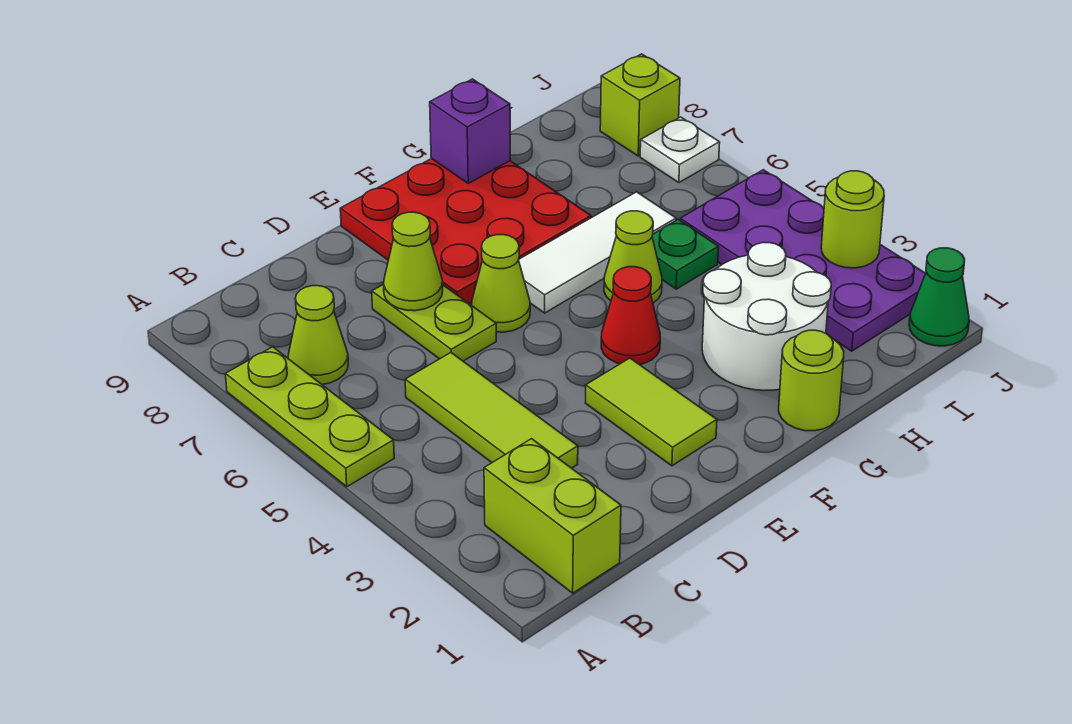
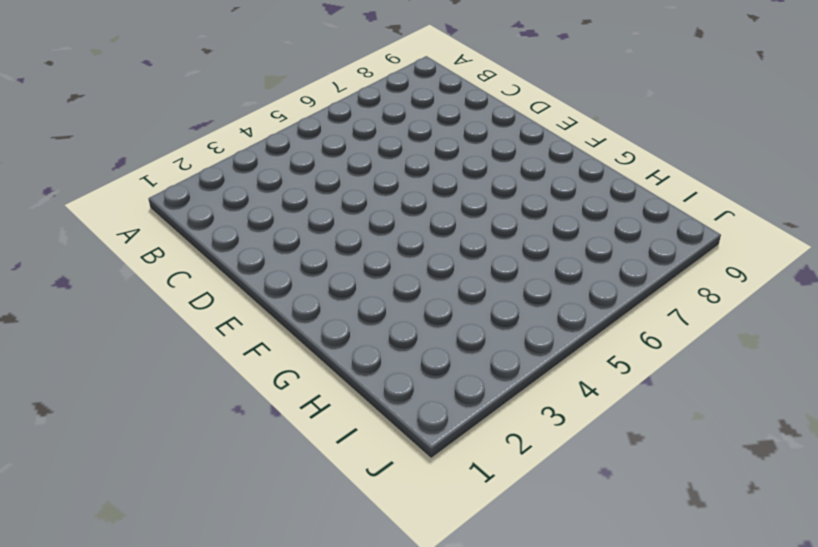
none -> lime 1x3 plate [225,347,394,487]
none -> lime 1x2 brick [484,439,621,593]
none -> lime 1x1 cone [288,286,348,384]

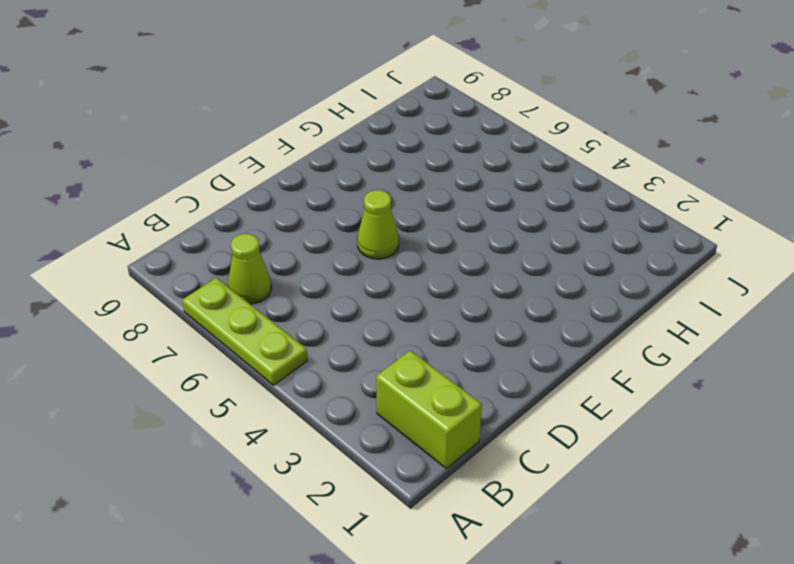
none -> lime 1x3 tile [405,353,578,468]
none -> lime 1x2 plate [372,284,496,361]
none -> lime 1x2 tile [586,358,717,466]

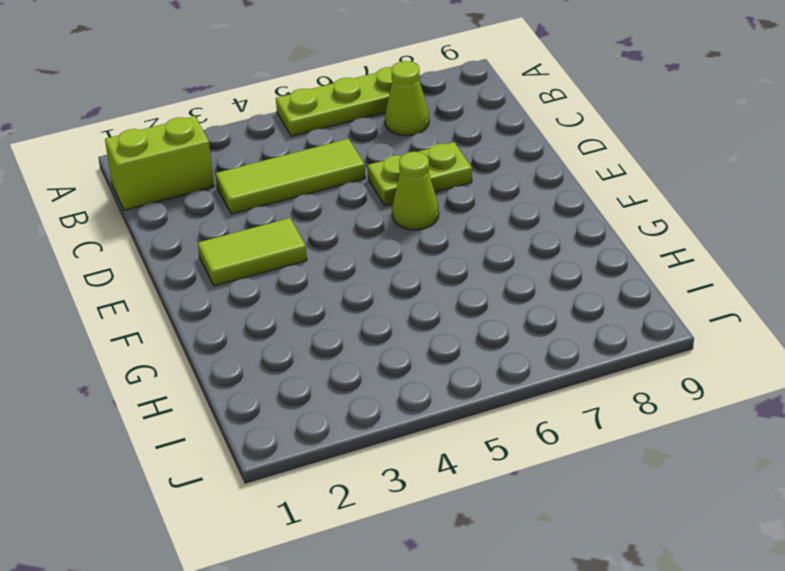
none -> red 3x3 plate [340,159,591,304]
none -> red 1x1 cone [601,267,660,364]
none -> white 1x3 tile [519,192,676,313]

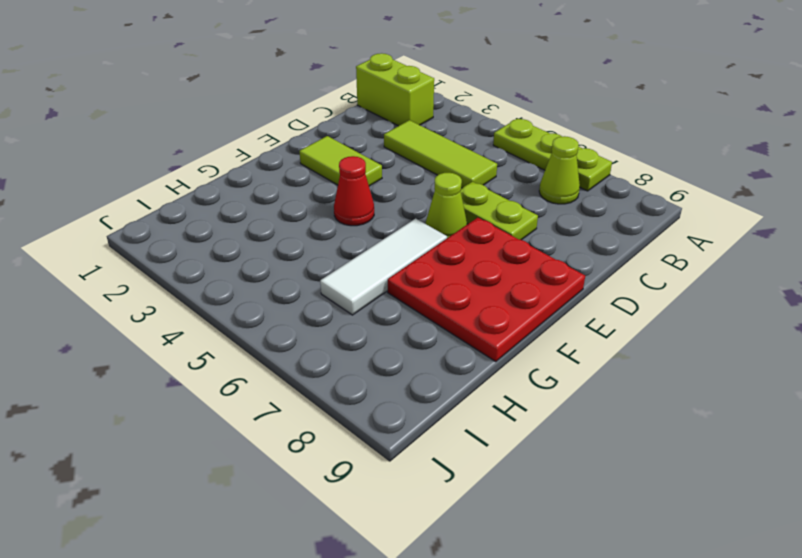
none -> lime 1x1 round brick [779,330,844,431]
none -> white 2x2 round brick [702,243,831,391]
none -> lime 1x1 cone [604,211,662,303]

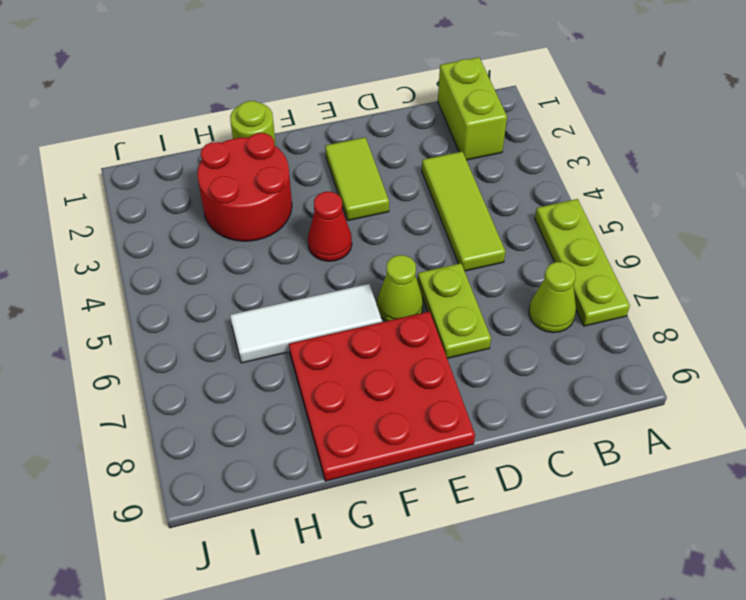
red 2x2 round brick [197,133,292,241] -> white 2x2 round brick [702,243,831,391]
none -> lime 1x1 cone [604,211,662,303]
none -> green 1x1 plate [652,220,719,289]
none -> purple 2x4 plate [680,170,926,351]

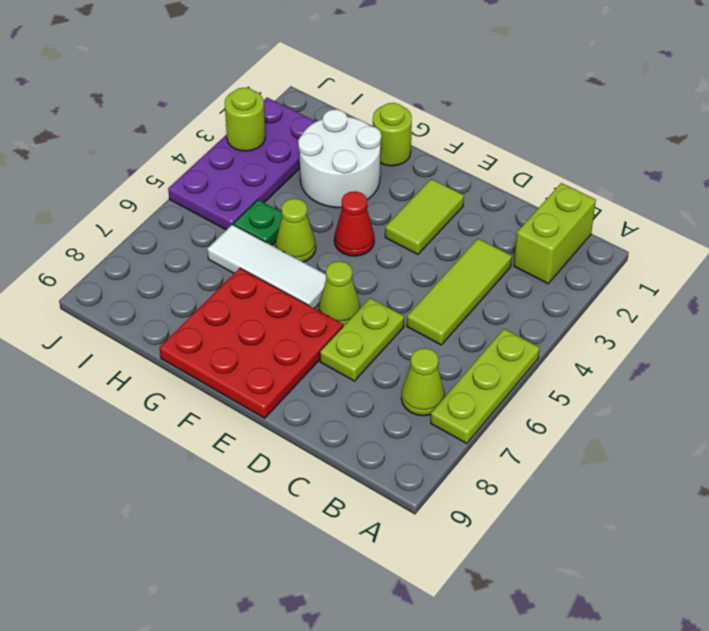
none -> green 1x1 cone [909,248,969,346]
none -> white 1x1 plate [640,117,720,183]
none -> lime 1x1 brick [600,54,680,156]

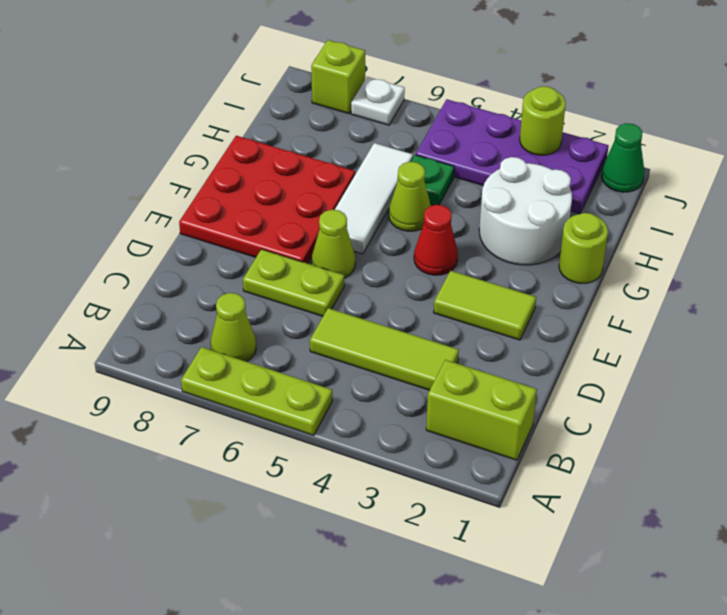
none -> lime 1x1 cone [384,212,443,311]
none -> purple 1x1 brick [430,79,510,183]

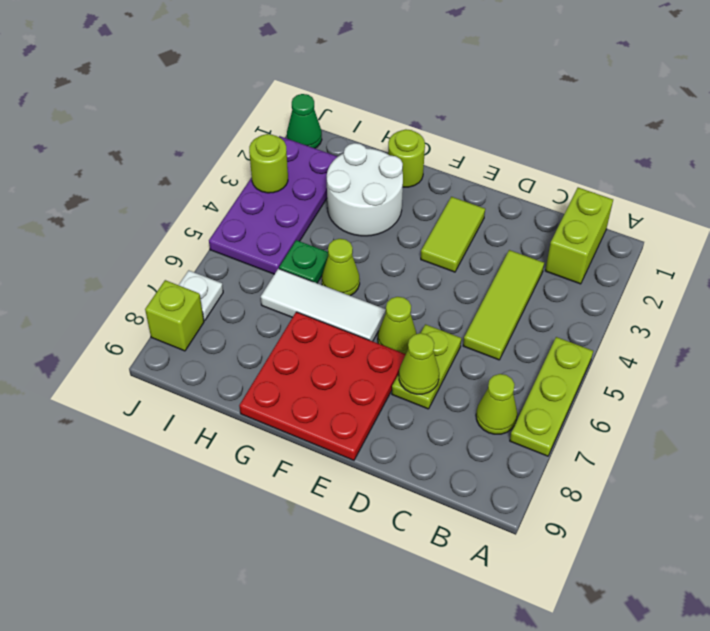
none -> red 1x1 cone [601,267,660,364]
none -> purple 1x1 brick [430,79,510,183]

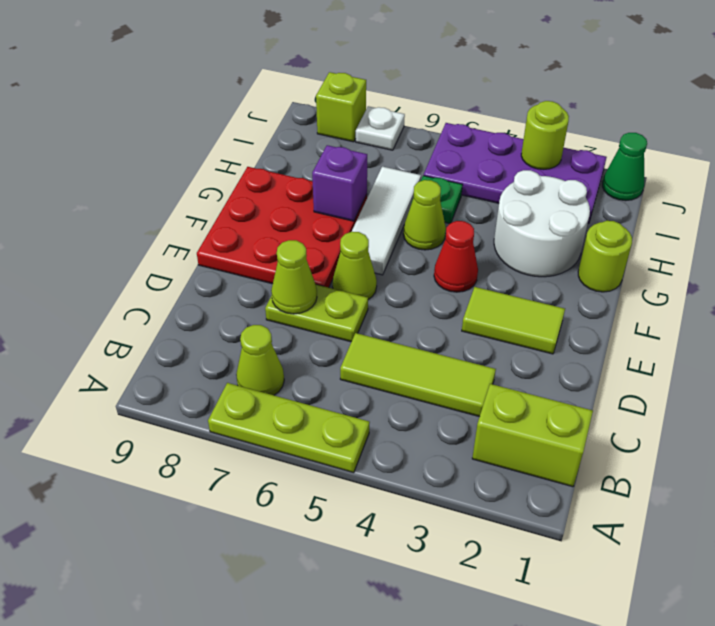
purple 1x1 brick [312,145,367,221] -> purple 1x1 brick moved to [430,79,510,183]

